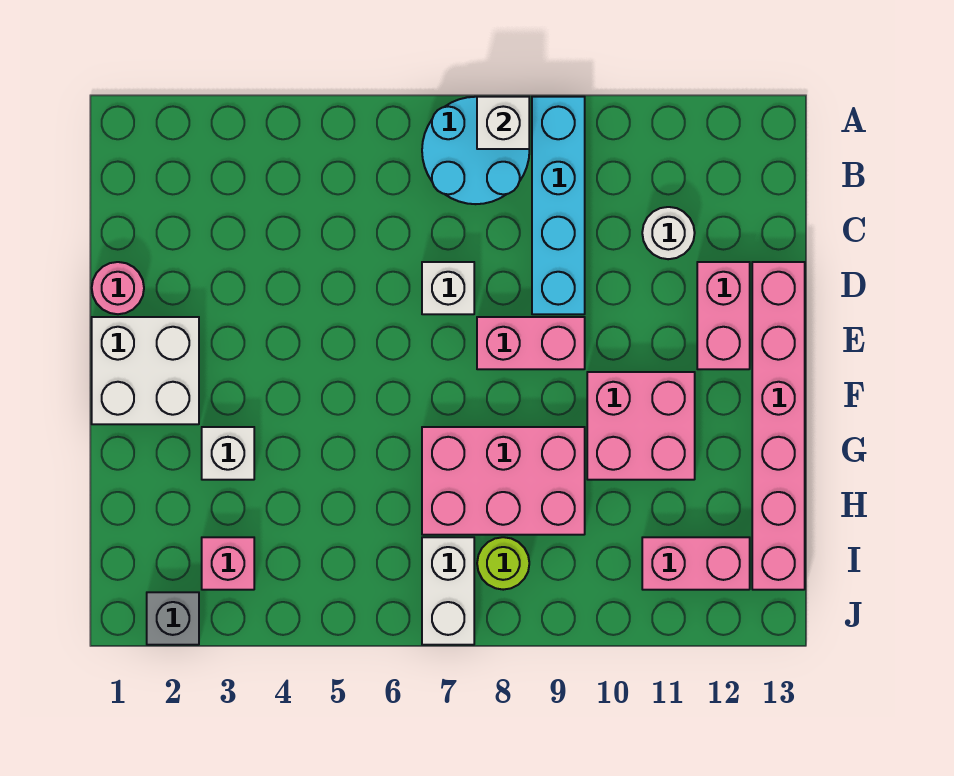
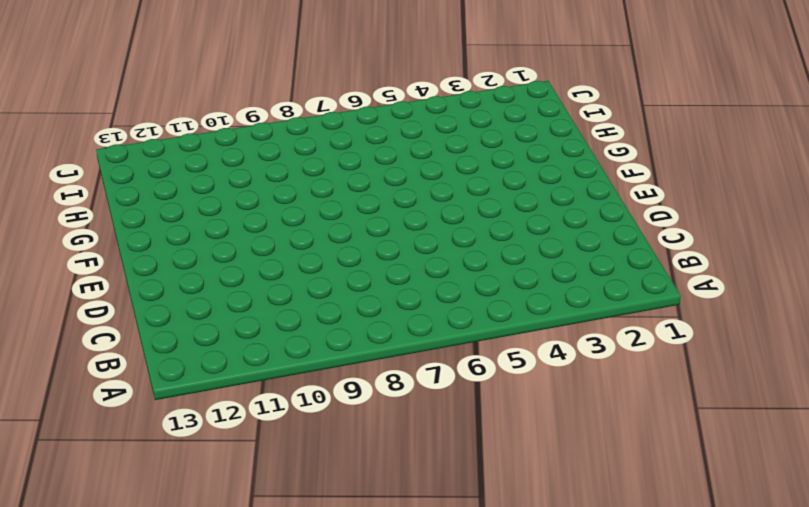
none -> cyan 2x2 round brick [422,97,529,204]
none -> cyan 1x4 brick [532,97,585,314]
none -> white 1x1 round brick [642,207,695,259]

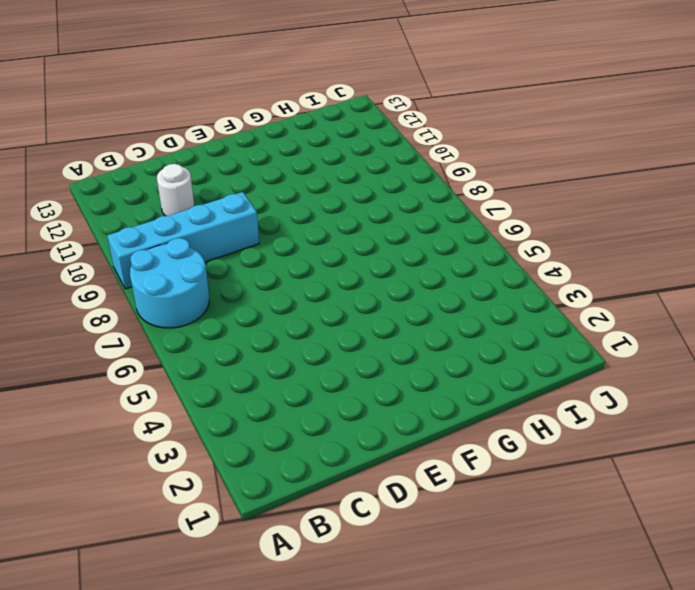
none -> pink 1x1 round brick [92,262,144,314]
none -> white 1x1 brick [422,262,474,314]
none -> pink 1x2 brick [697,262,750,369]

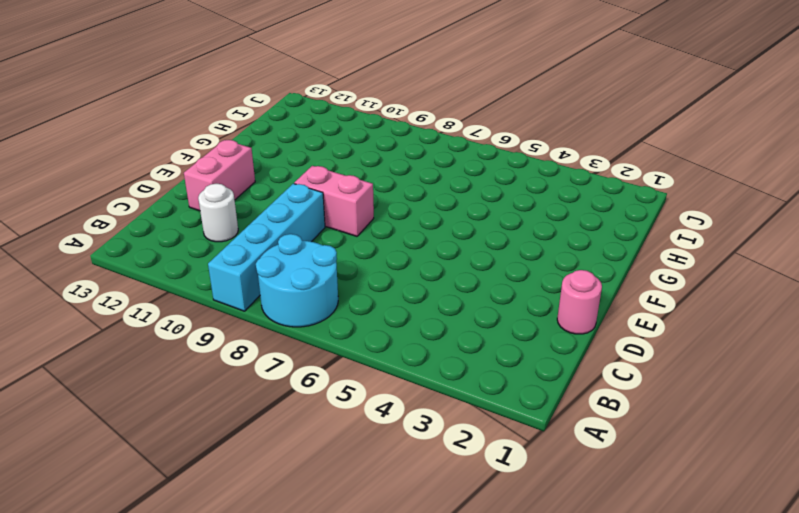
none -> white 1x1 brick [422,262,474,314]
none -> pink 1x6 brick [752,262,805,590]
none -> white 2x2 brick [92,317,199,424]

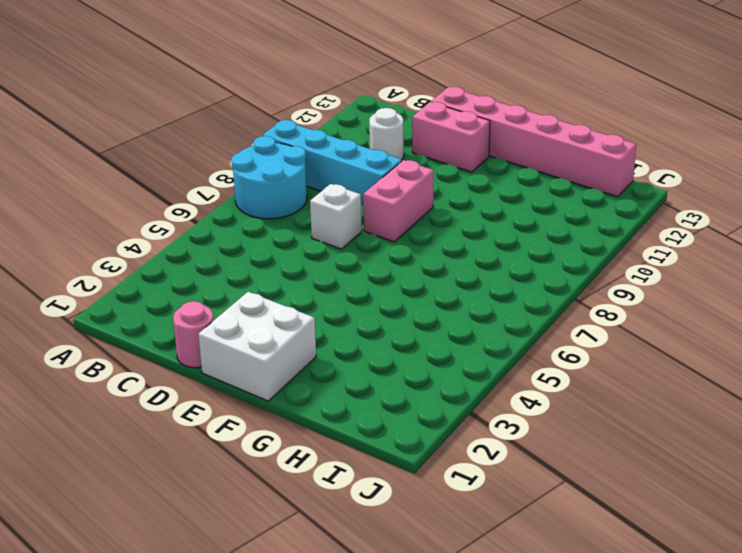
none -> pink 2x2 brick [587,372,695,480]
none -> white 1x1 brick [202,427,254,480]
none -> pink 2x3 brick [422,427,585,535]

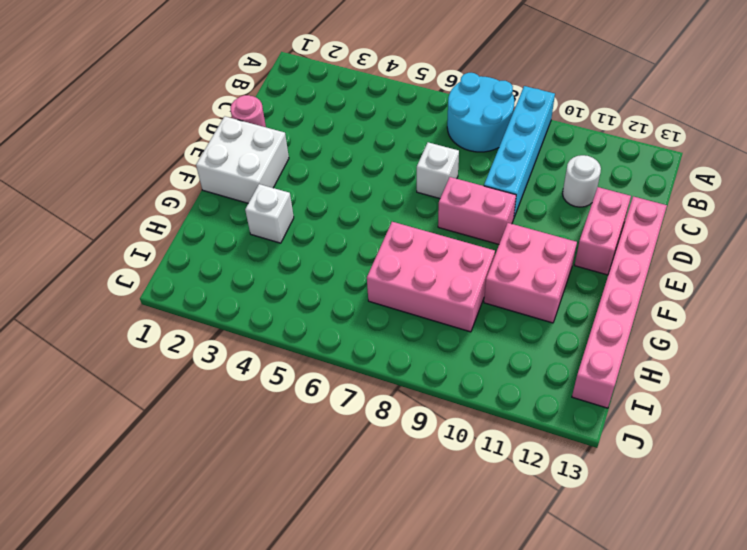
none -> pink 1x1 brick [202,537,254,590]
none -> white 1x2 brick [422,537,474,645]
none -> lime 1x1 round brick [477,537,529,590]

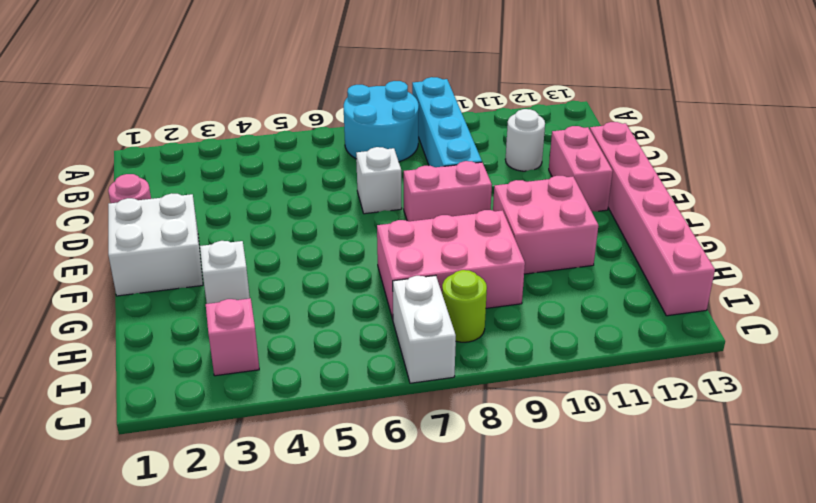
none -> pink 1x2 brick [642,537,750,590]
none -> grey 1x1 brick [147,592,199,645]
none -> white 1x1 brick [477,97,529,149]

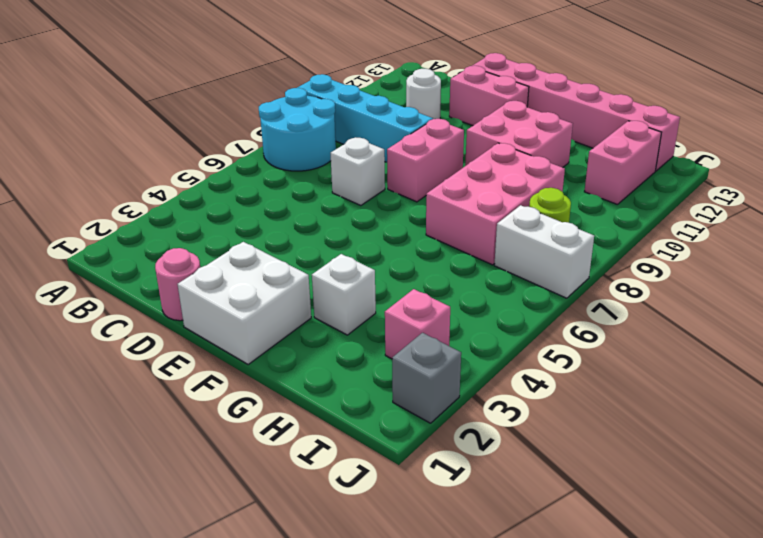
none -> white 1x1 brick [477,97,529,149]

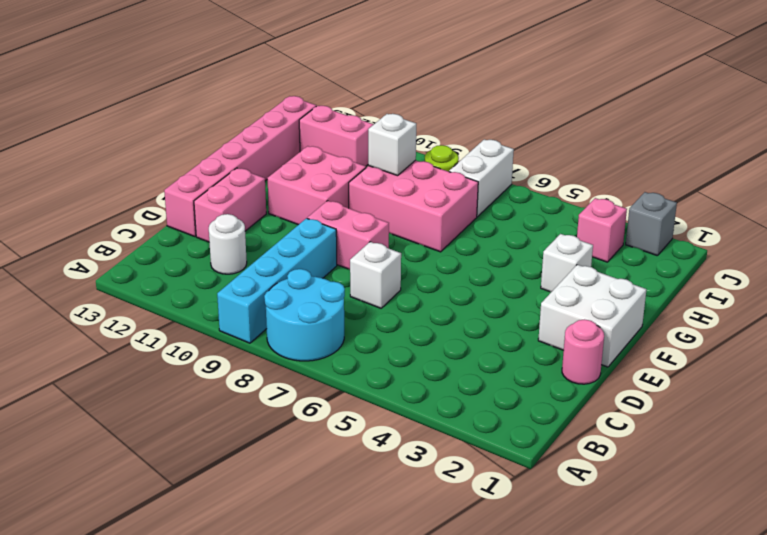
white 1x1 brick [368,114,416,176] -> white 1x1 brick moved to [477,97,529,149]

